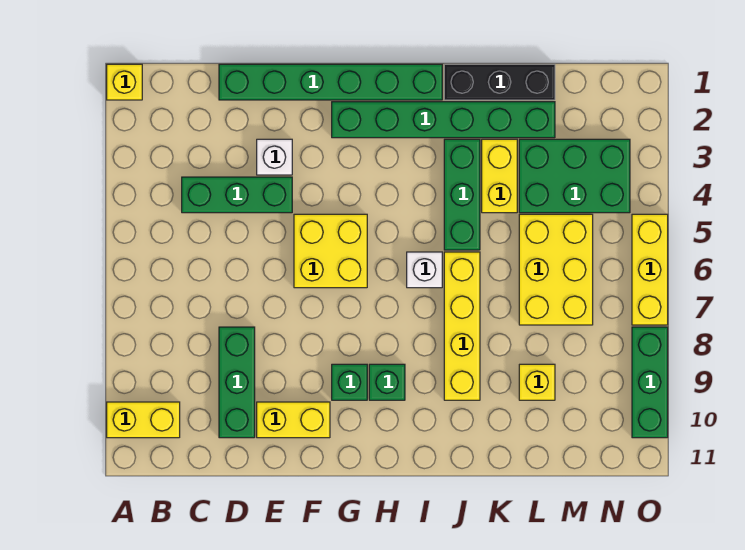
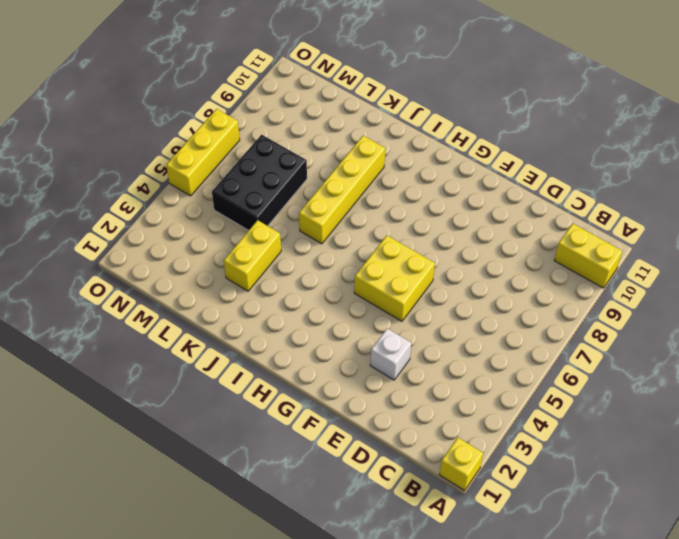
black 2x3 brick [212,135,307,230] -> yellow 2x3 brick [519,214,593,325]
none -> green 1x3 brick [182,177,292,213]
none -> green 1x6 brick [219,64,442,100]
none -> green 1x3 brick [219,327,255,438]

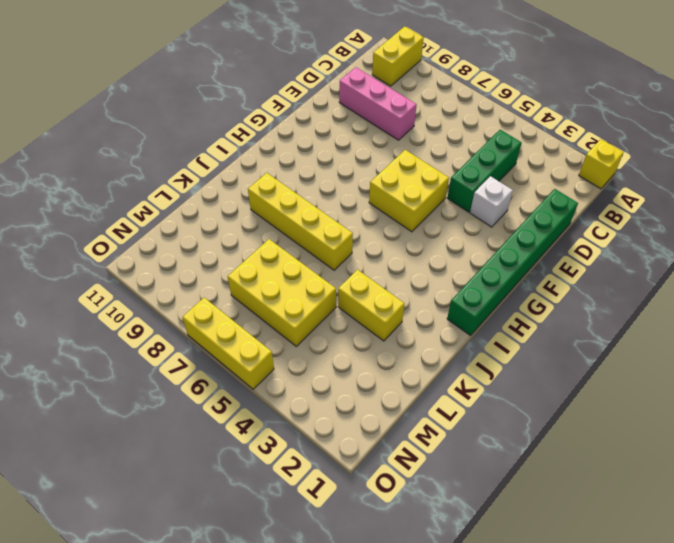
pink 1x3 brick [339,67,417,140] -> green 1x3 brick [219,327,255,438]
none -> yellow 1x2 brick [257,402,330,438]
none -> green 1x6 brick [332,102,555,138]
none -> green 1x1 brick [332,364,367,400]

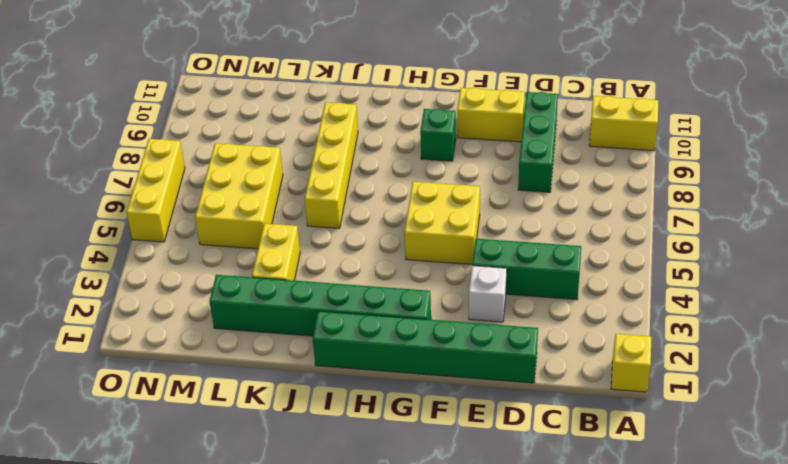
none -> green 1x1 brick [369,364,405,400]
none -> white 1x1 brick [407,252,442,288]
none -> black 1x3 brick [444,64,555,100]

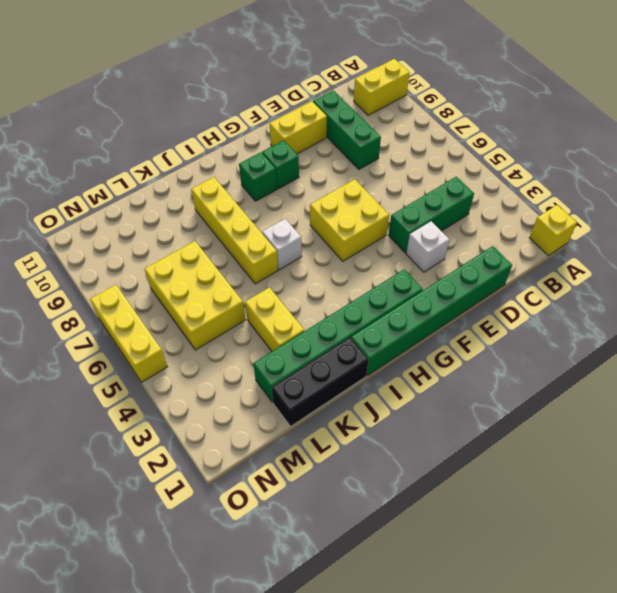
none -> green 1x3 brick [444,139,480,250]
none -> green 2x3 brick [519,139,630,213]
none -> yellow 1x1 brick [519,364,555,400]

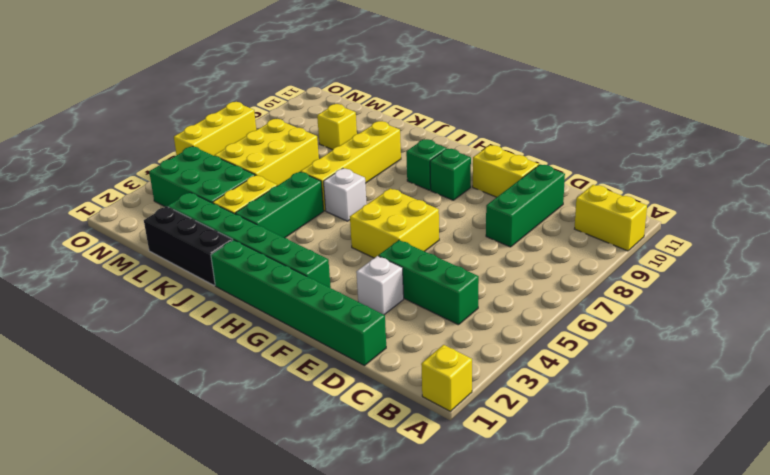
none -> green 1x3 brick [632,327,668,438]

